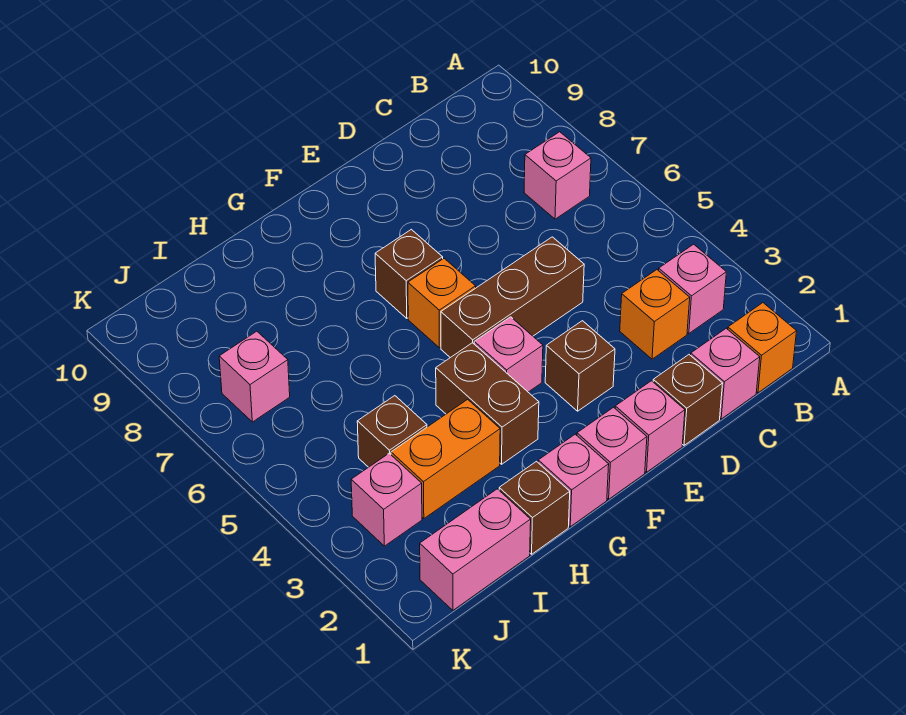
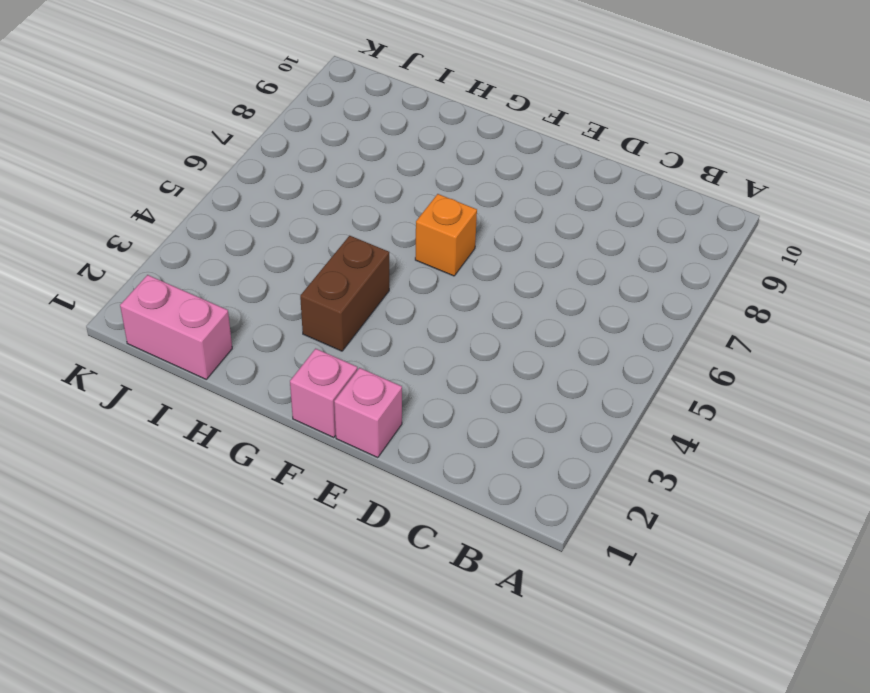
none -> orange 1x1 brick [728,303,797,393]
none -> pink 1x1 brick [659,244,726,334]
none -> pink 1x1 brick [524,132,591,219]

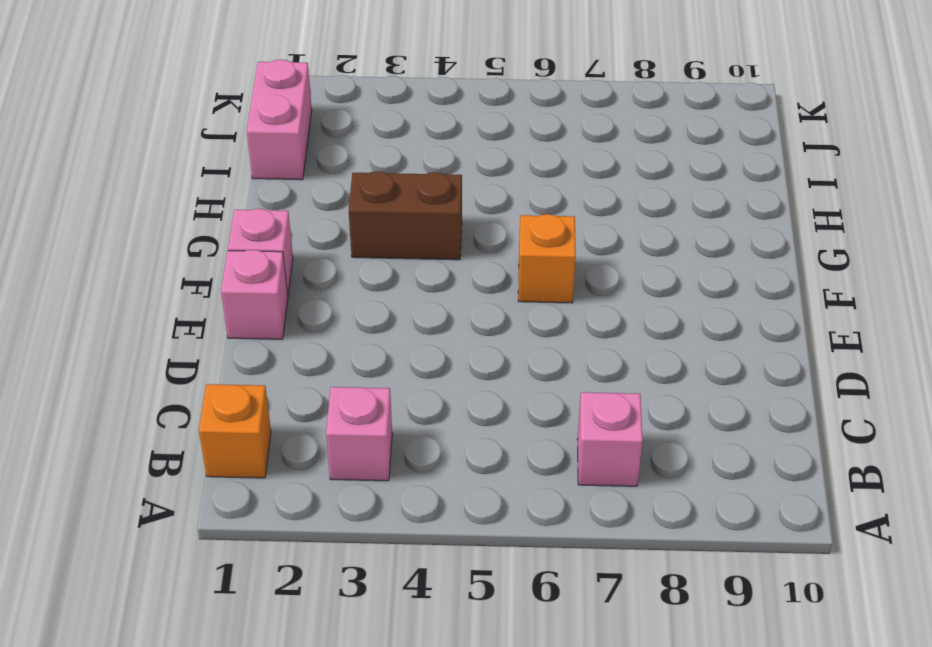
none -> pink 1x1 brick [691,328,760,419]
none -> orange 1x1 brick [620,270,690,359]
none -> brown 1x1 brick [653,355,723,445]

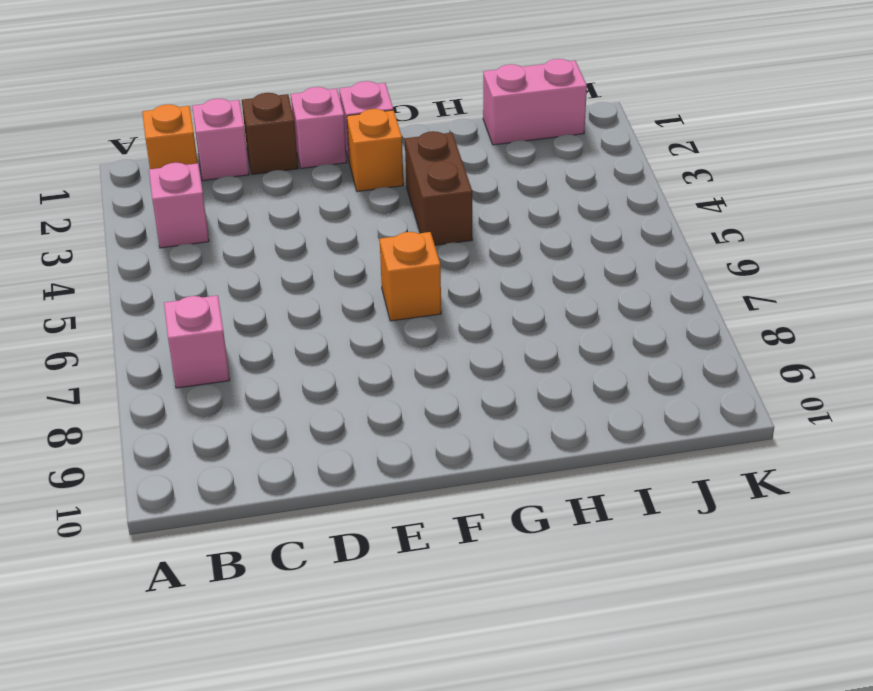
orange 1x1 brick [347,109,403,192] -> orange 1x1 brick moved to [620,270,690,359]
none -> brown 1x3 brick [441,237,584,358]
none -> brown 1x1 brick [545,321,615,411]
none -> pink 1x1 brick [474,317,543,392]

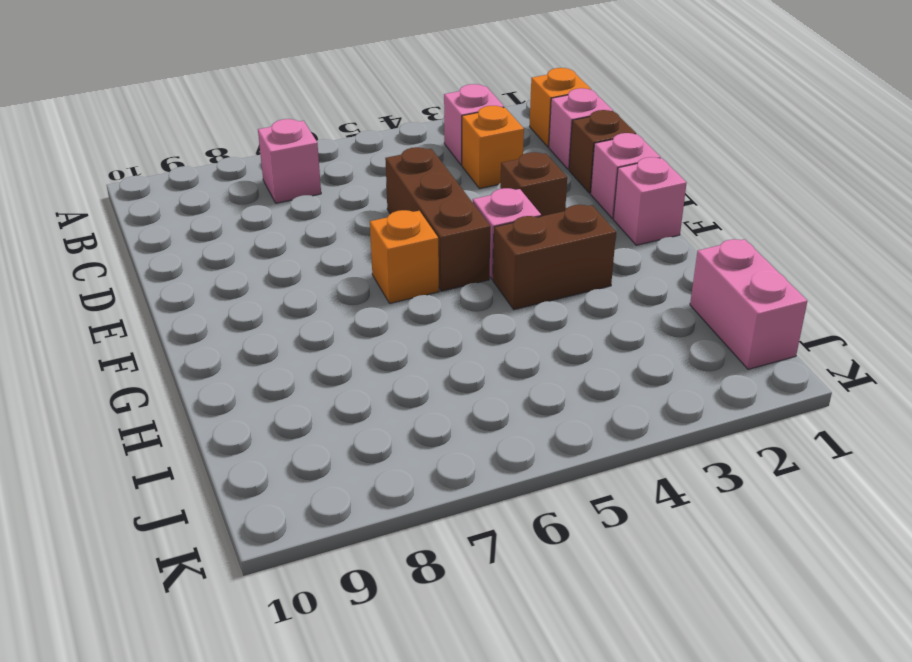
none -> brown 1x1 brick [375,229,443,318]
none -> pink 1x1 brick [538,434,609,527]
none -> brown 1x1 brick [499,461,570,554]

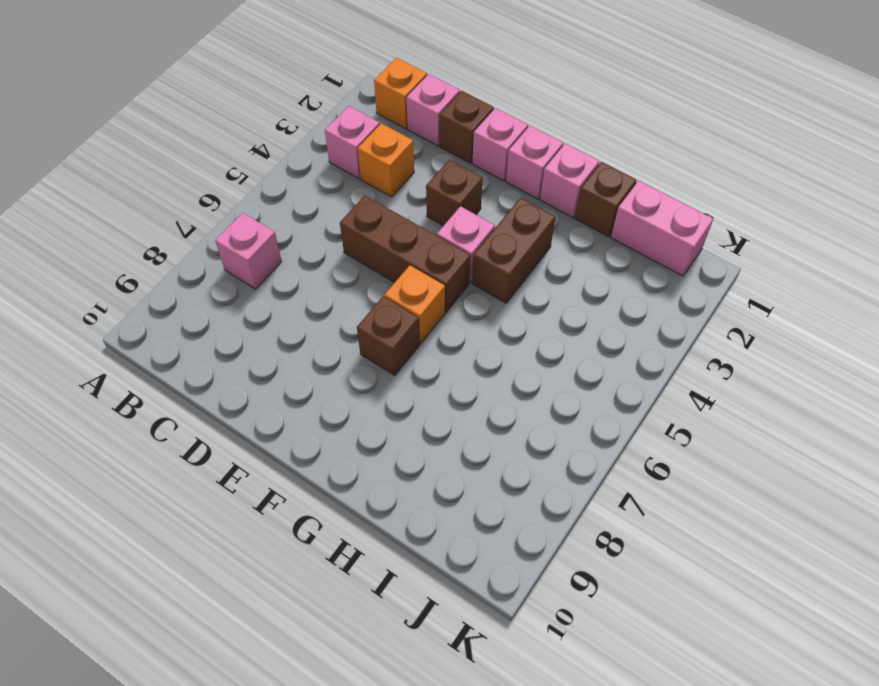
none -> orange 1x2 brick [391,399,500,518]
none -> brown 1x1 brick [357,396,427,467]
none -> pink 1x1 brick [351,453,422,546]

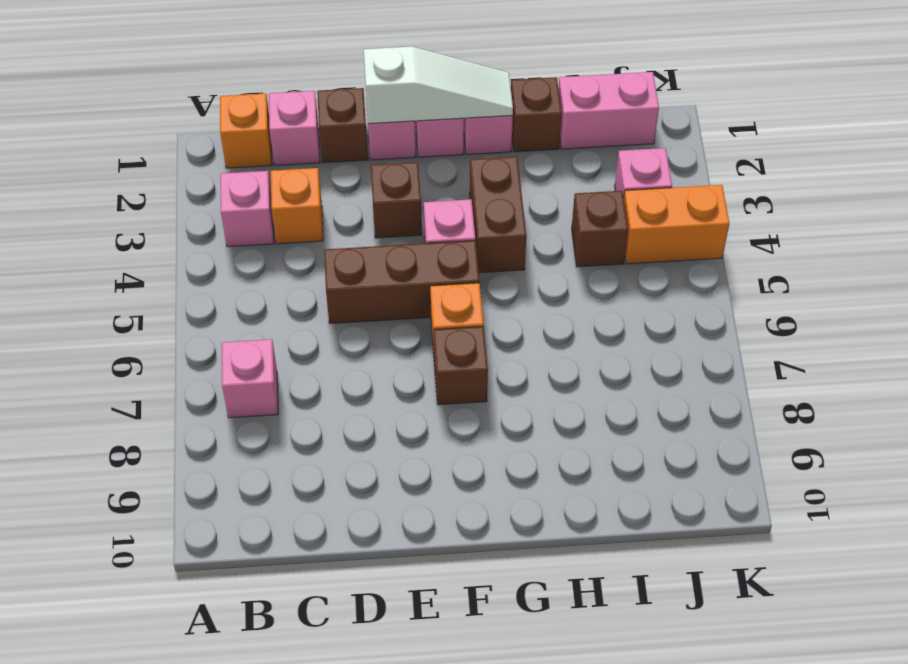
white 1x3 slope [364,47,513,124] -> none
orange 1x2 brick [624,185,729,264] -> orange 1x2 brick moved to [391,399,500,518]
none -> pink 1x1 brick [219,331,290,422]

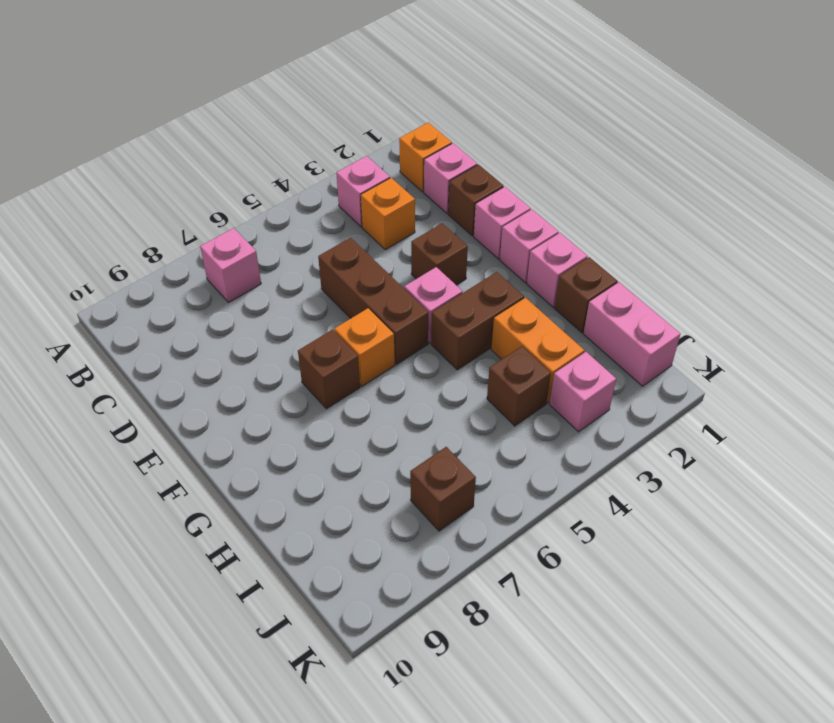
brown 1x1 brick [410,447,476,531] -> pink 1x1 brick [219,331,290,422]

